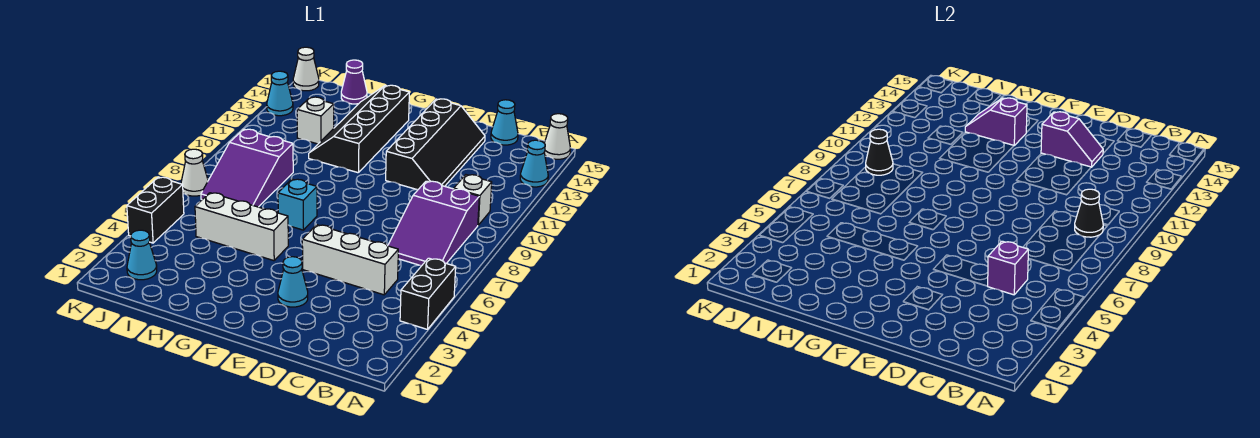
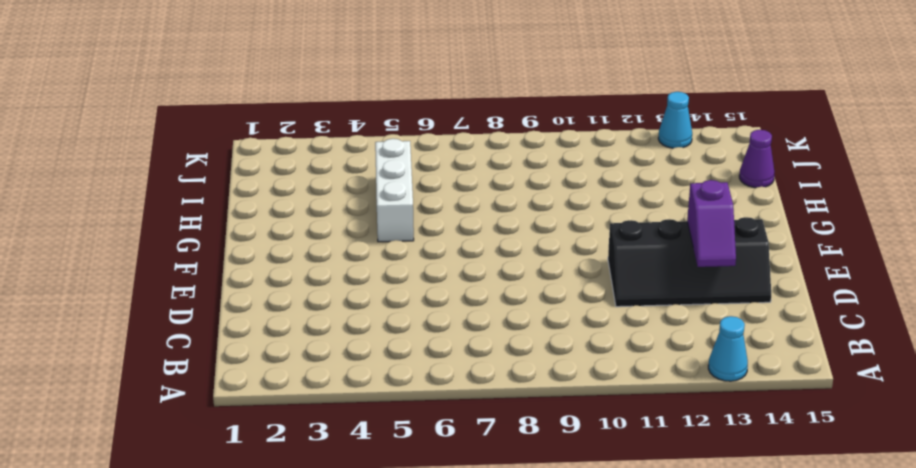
none -> black 1x2 brick [400,258,456,329]
none -> white 1x1 cone [544,114,571,159]
none -> purple 2x3 slope [388,181,479,266]

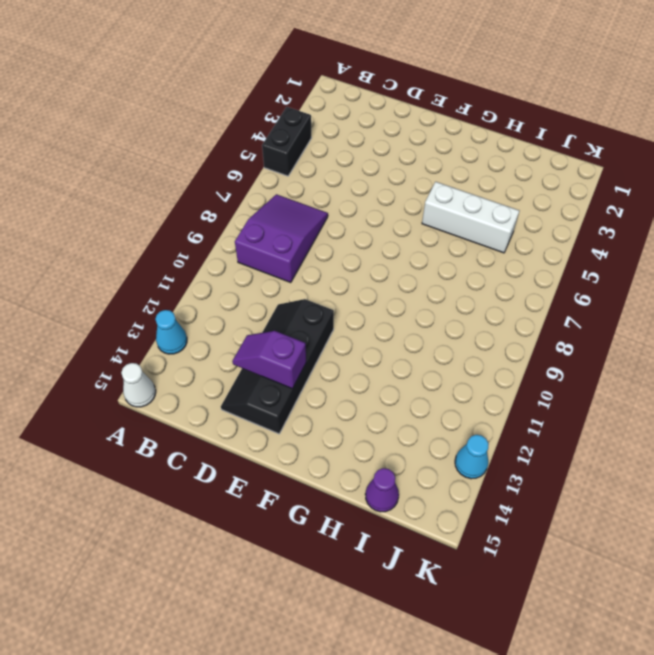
none -> white 1x1 brick [454,175,492,225]
none -> white 1x3 brick [302,225,398,295]
none -> cyan 1x1 cone [491,100,518,145]

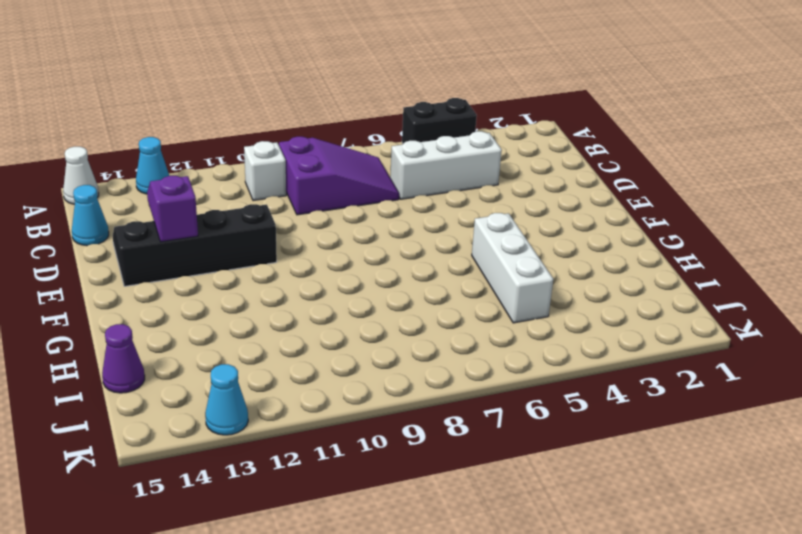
white 1x3 brick [390,131,502,199] -> white 1x3 brick turned to [302,225,398,295]
none -> cyan 1x1 cone [278,257,308,307]
none -> cyan 1x1 brick [278,179,317,230]
none -> black 2x4 slope [309,85,409,173]

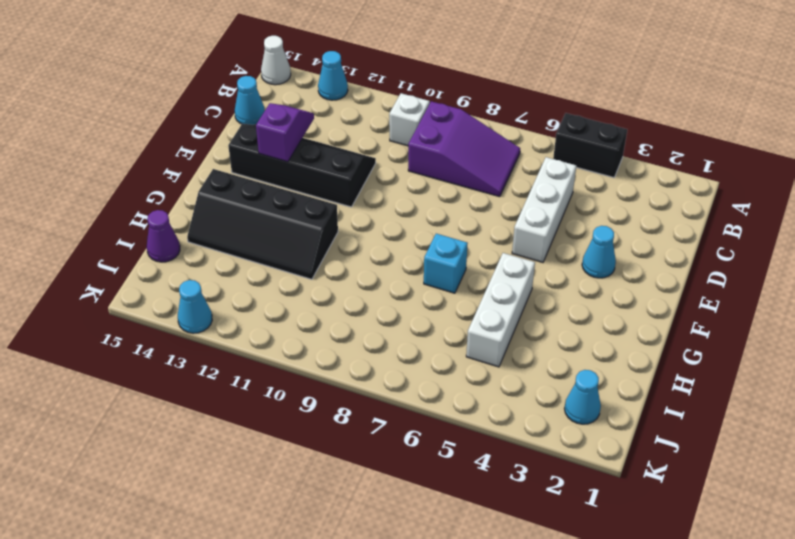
none -> purple 2x3 slope [201,129,293,207]
none -> white 1x1 brick [297,97,334,144]
none -> black 1x2 brick [127,177,184,243]

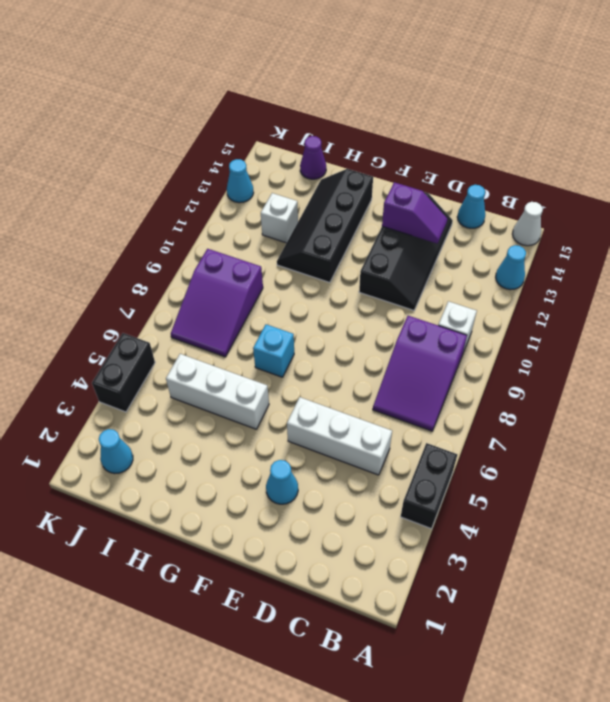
none -> white 1x1 cone [181,149,208,196]
none -> white 1x1 cone [293,47,319,91]
none -> black 1x1 cone [1075,189,1103,237]

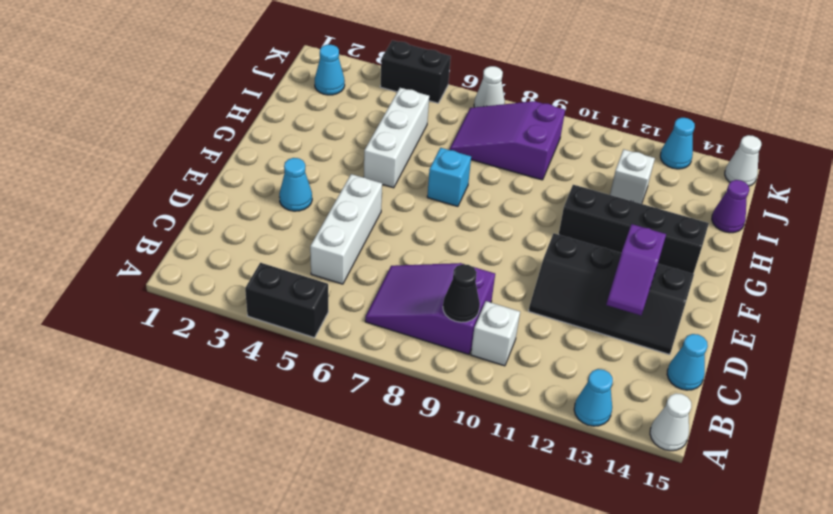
none -> purple 1x1 brick [988,241,1029,295]
none -> purple 1x2 slope [965,98,1027,145]
none -> black 1x1 cone [866,129,893,175]

